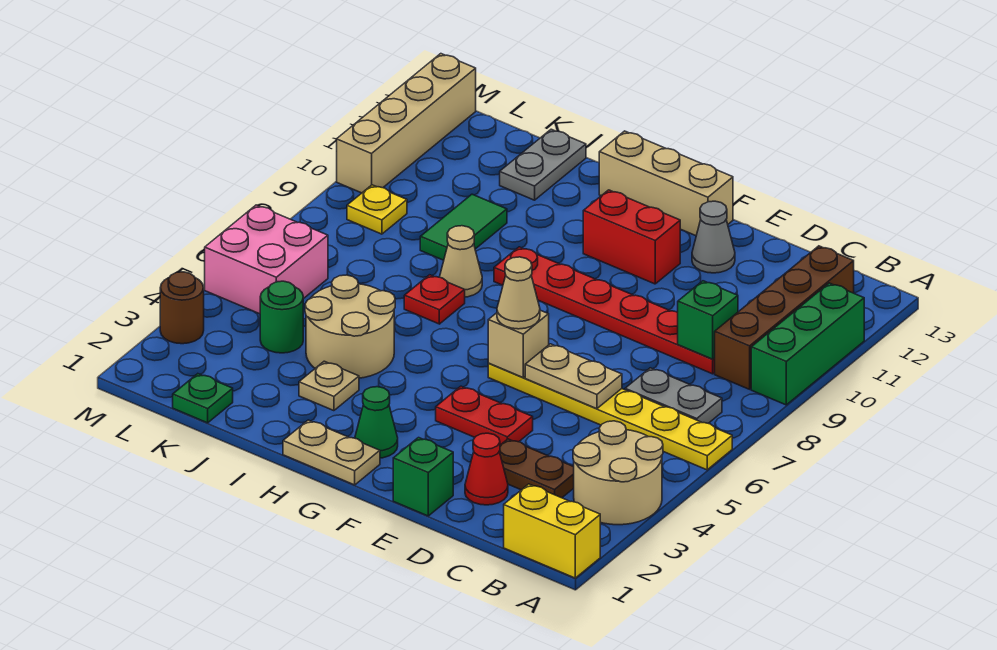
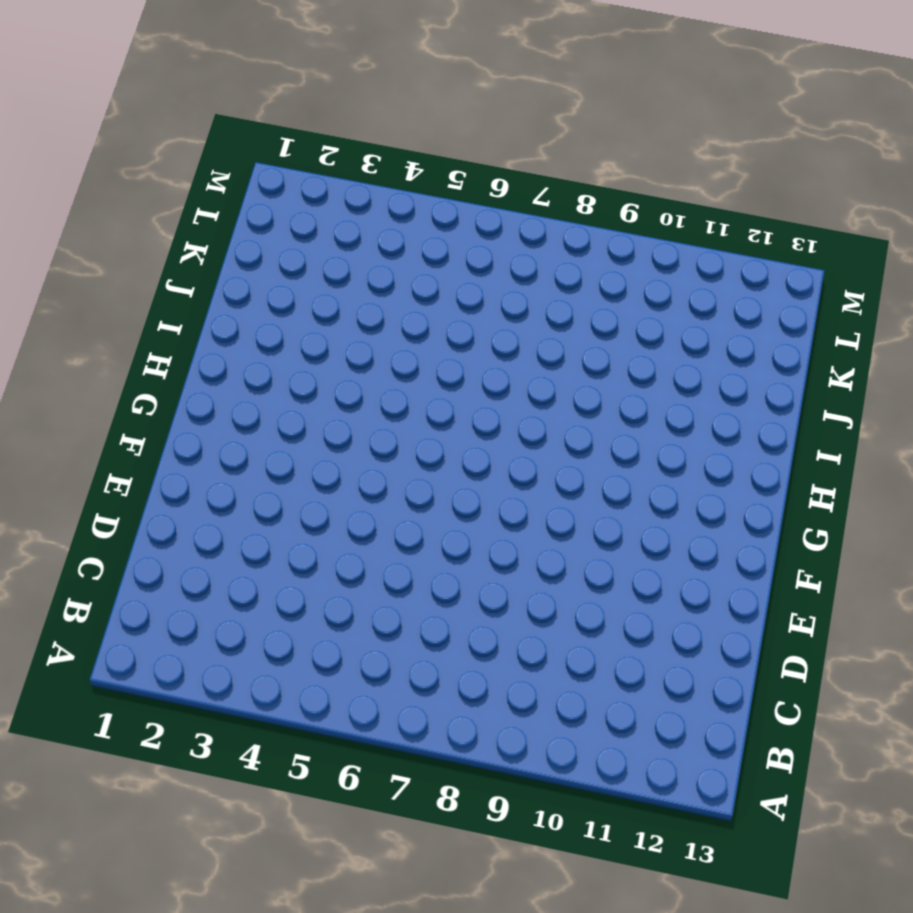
none -> yellow 1x2 brick [504,484,600,578]
none -> tan 2x2 round brick [573,421,663,525]
none -> yellow 1x6 plate [488,363,732,470]
none -> green 1x3 brick [751,283,864,405]

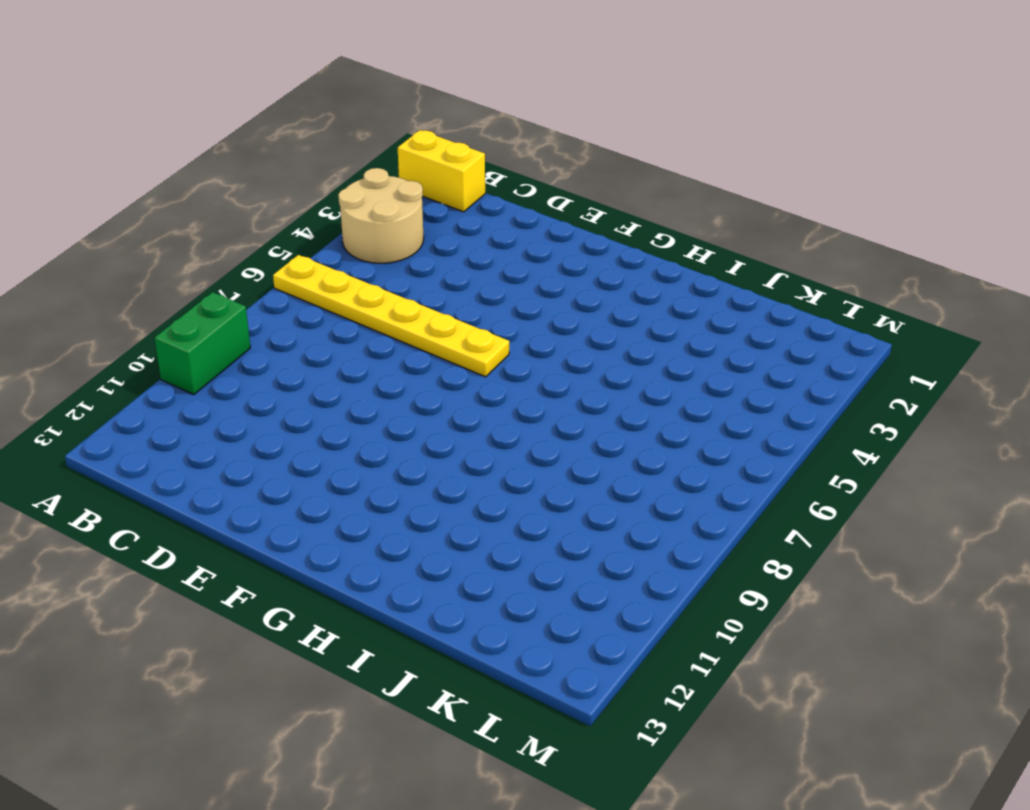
green 1x2 brick [154,292,250,395] -> green 1x3 brick [751,283,864,405]
none -> grey 1x2 plate [625,368,722,423]
none -> brown 1x4 brick [715,246,854,389]
none -> brown 1x2 plate [499,439,574,498]
none -> red 1x6 plate [494,247,715,374]

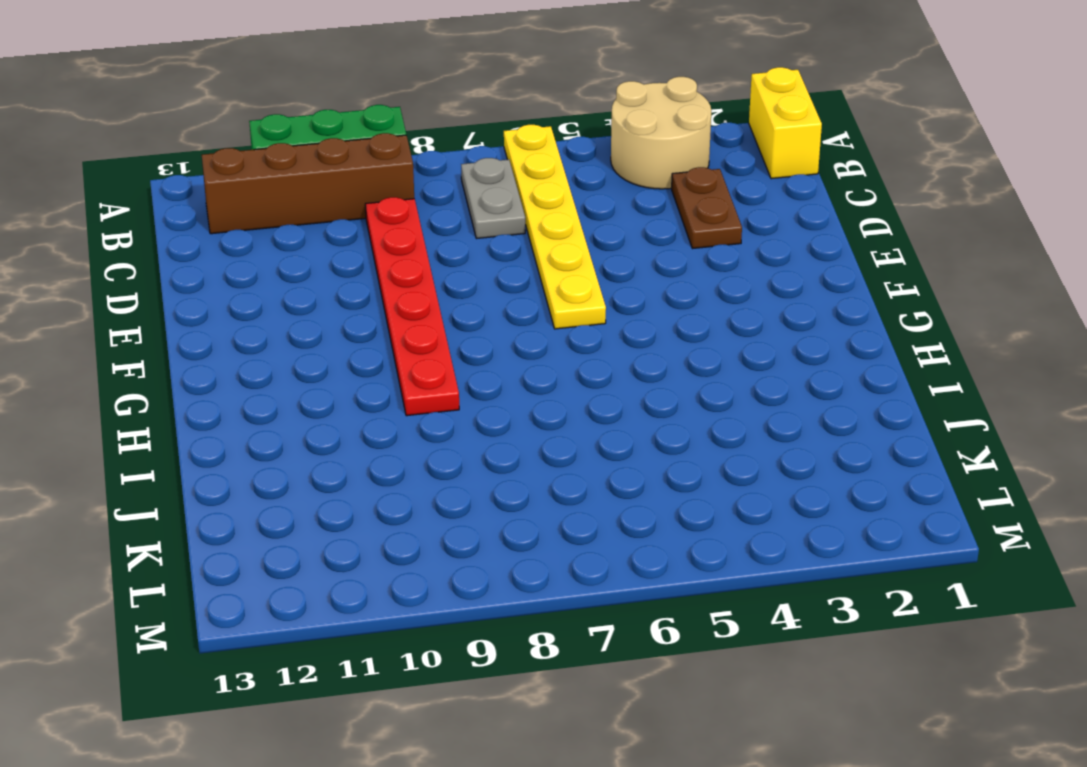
none -> red 1x1 cone [465,433,508,505]
none -> green 1x1 brick [393,438,453,516]
none -> red 1x2 plate [436,386,533,445]
none -> grey 1x1 cone [692,201,735,273]

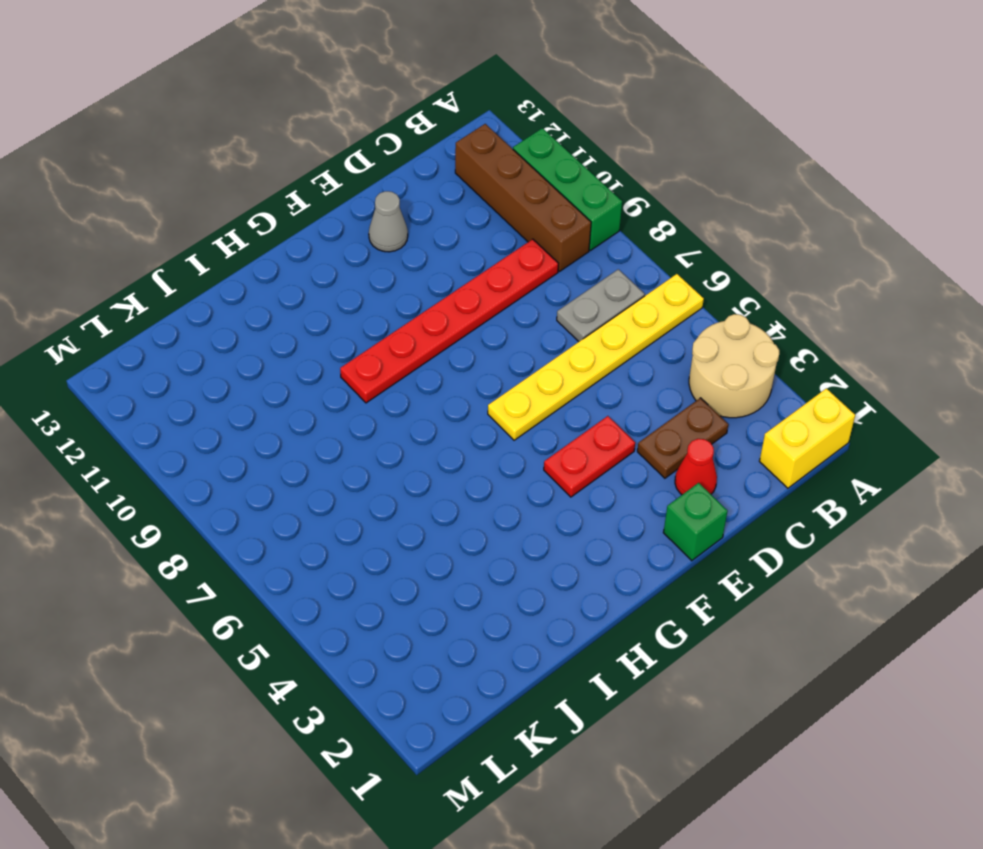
none -> red 1x2 brick [583,190,680,284]
none -> tan 1x3 brick [599,131,733,236]
none -> tan 1x2 plate [283,420,380,485]
none -> green 1x1 cone [355,387,398,458]

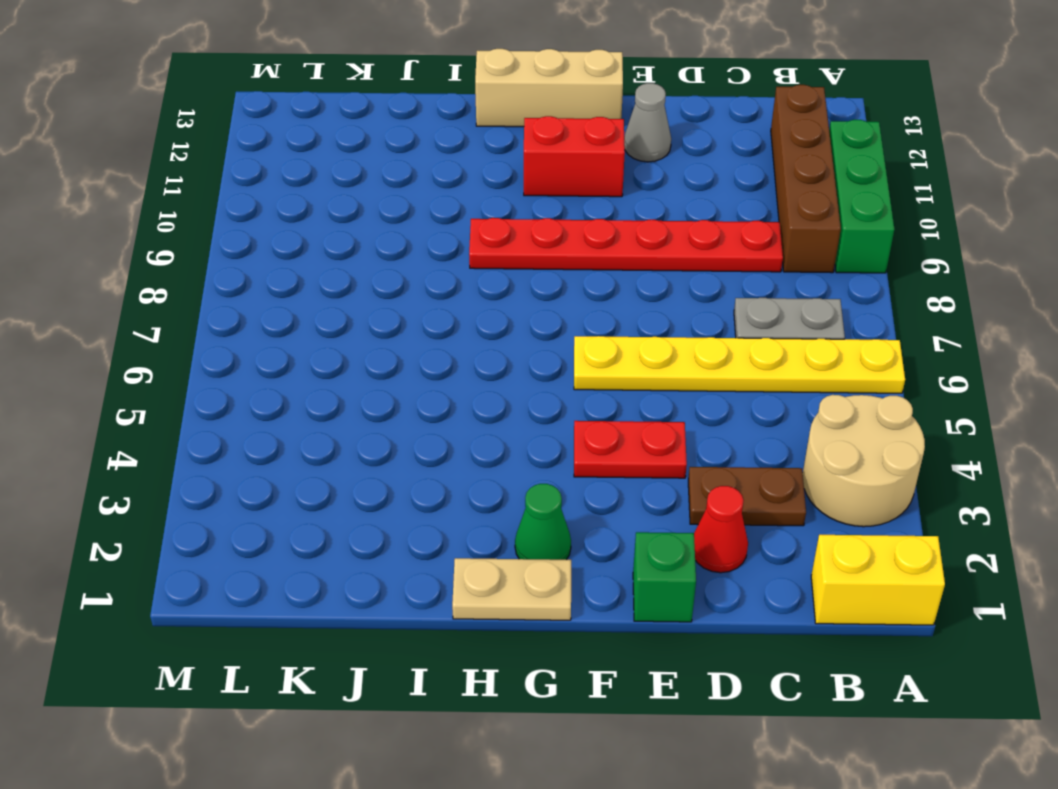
none -> tan 1x1 plate [299,361,359,411]
none -> tan 2x2 round brick [305,275,395,378]
none -> red 1x1 plate [404,275,465,324]
none -> tan 1x1 cone [440,226,482,297]

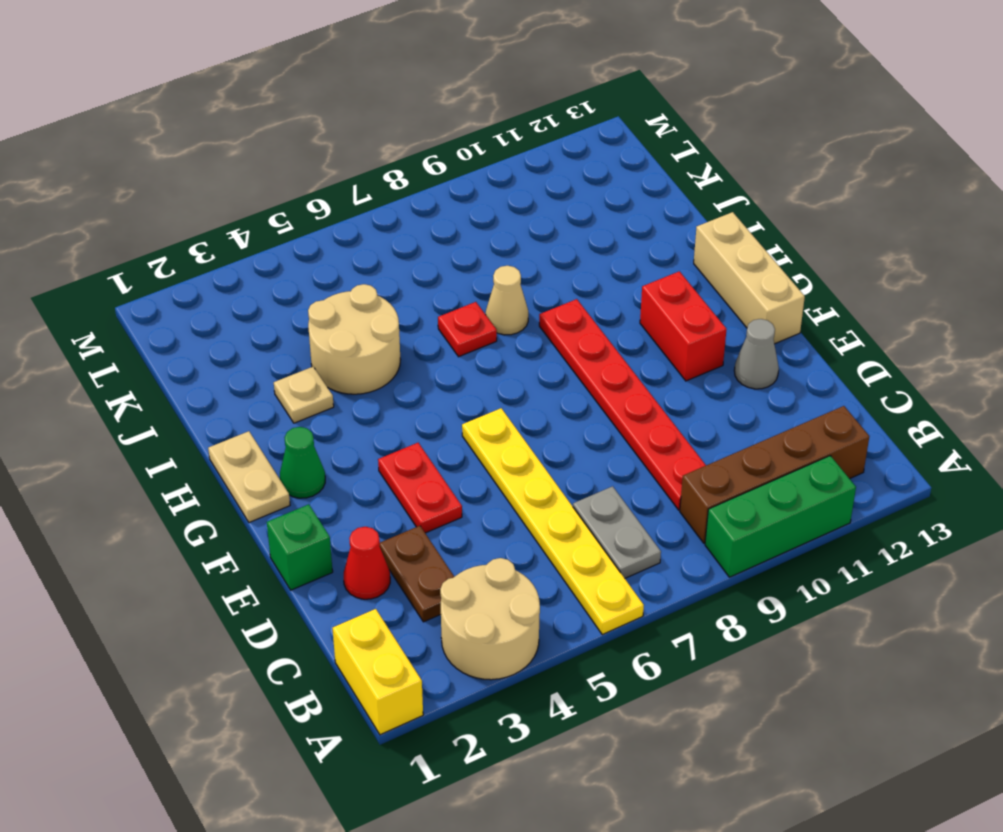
none -> green 1x2 tile [420,194,507,260]
none -> grey 1x2 plate [500,129,586,200]
none -> green 1x1 plate [173,374,233,423]
none -> green 1x1 round brick [260,281,303,353]

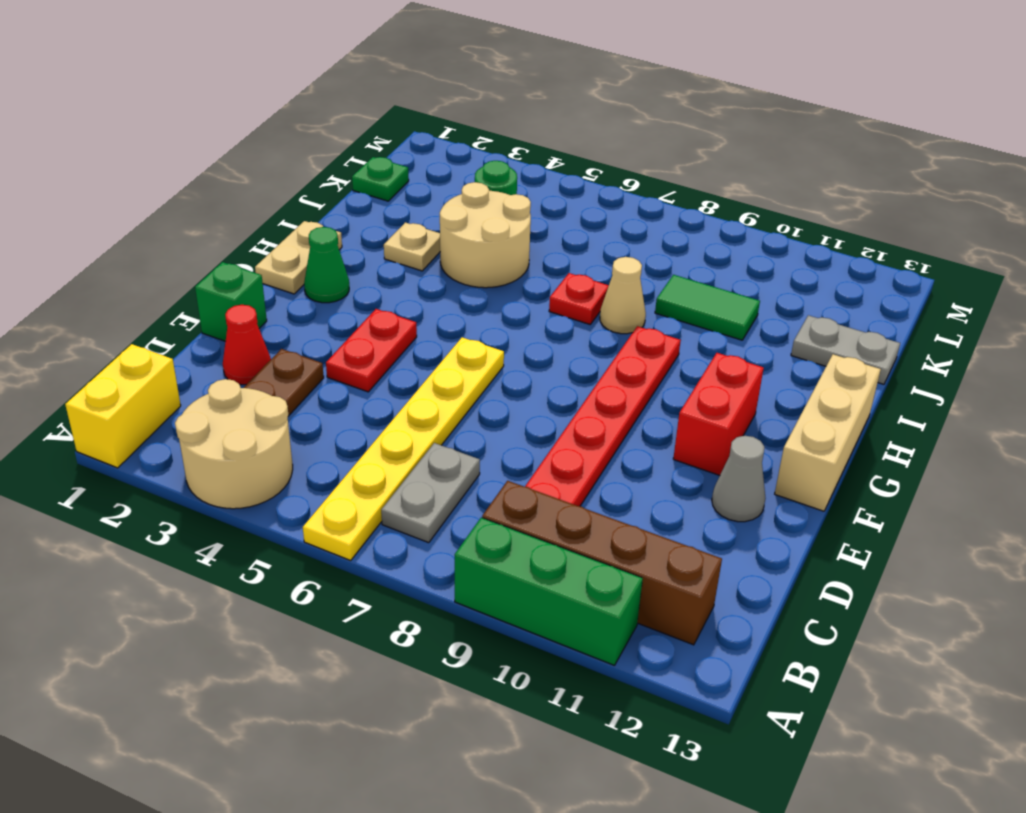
none -> pink 2x2 brick [205,205,328,314]
none -> yellow 1x1 plate [347,185,407,234]
none -> brown 1x1 round brick [160,272,204,344]
none -> tan 1x4 brick [337,54,476,193]

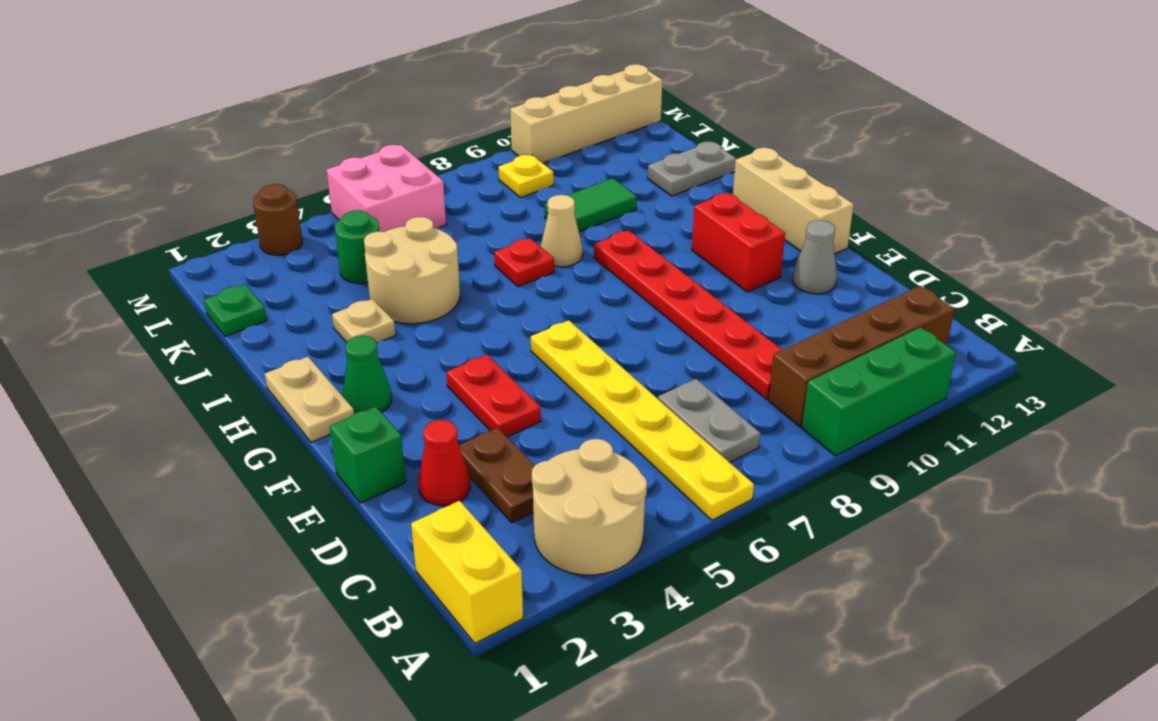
none -> green 1x1 brick [678,281,738,359]
none -> tan 1x2 plate [525,344,622,409]
none -> tan 1x1 brick [488,310,549,377]
none -> tan 1x1 cone [497,257,540,329]

